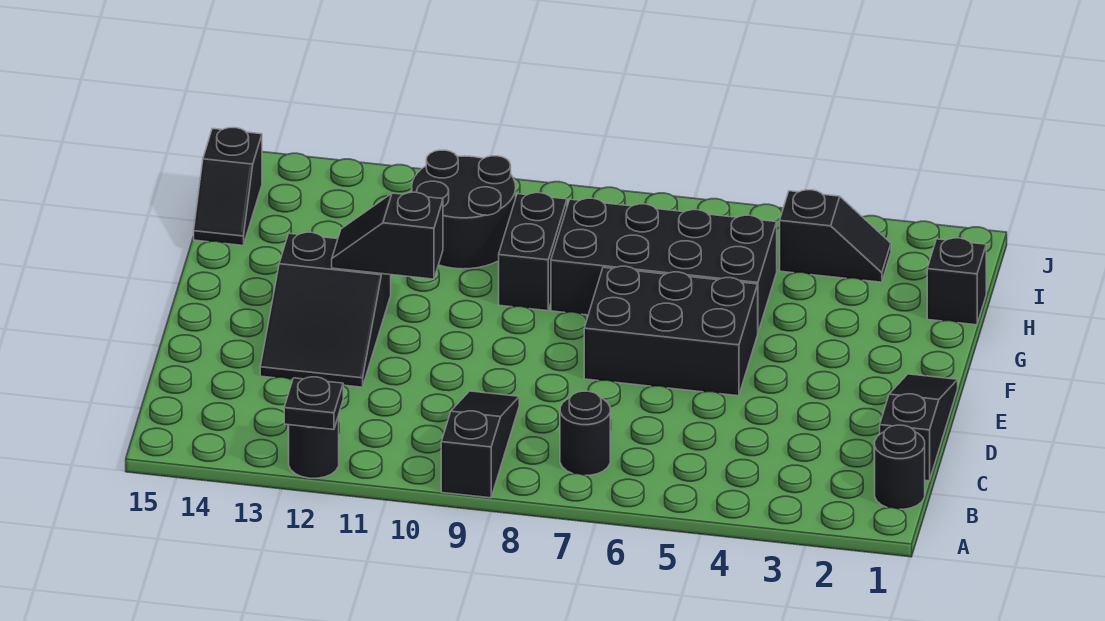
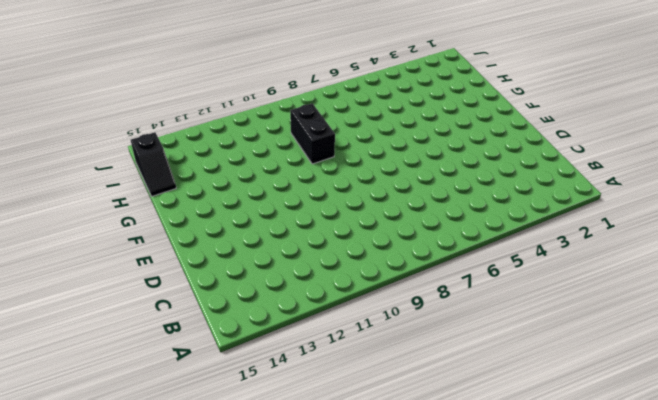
none -> black 1x3 slope [441,391,519,498]
none -> black 1x1 round brick [289,416,339,478]
none -> black 1x1 round brick [875,425,925,509]

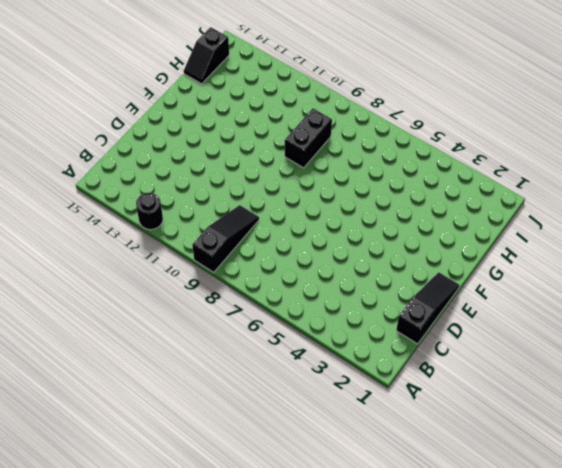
none -> black 1x1 round brick [875,425,925,509]
none -> black 1x1 round brick [560,391,610,475]
none -> black 2x3 slope [260,232,391,387]

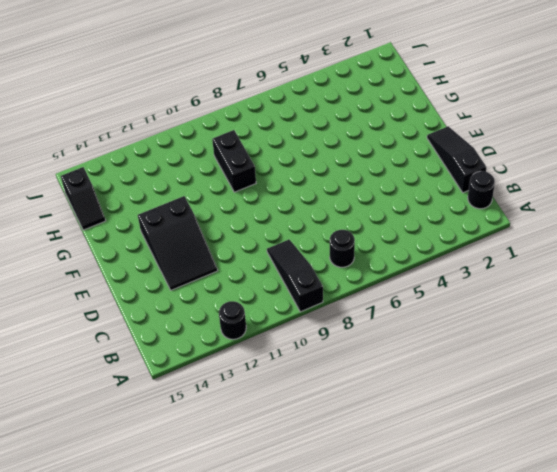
none -> black 2x3 brick [584,266,758,396]
none -> black 2x4 brick [551,198,777,332]
none -> black 1x1 brick [927,238,986,325]

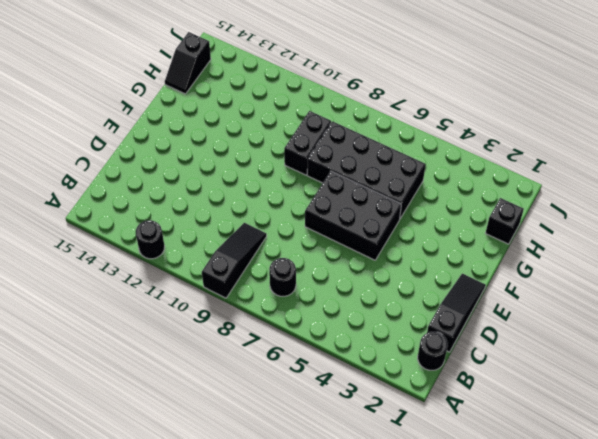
none -> black 2x3 slope [260,232,391,387]
none -> black 2x2 round brick [412,150,516,269]
none -> black 1x2 slope [780,190,891,282]

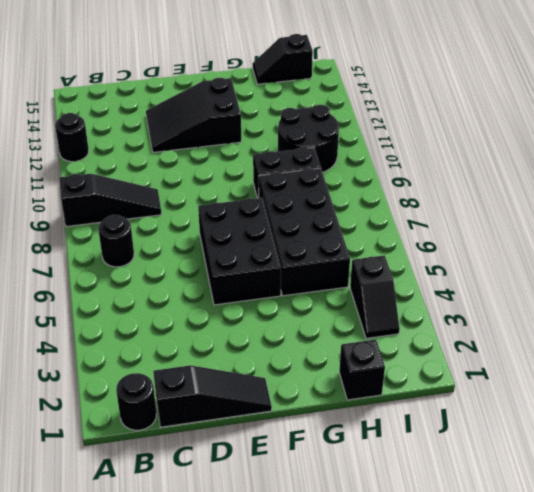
none -> black 1x1 plate [284,377,344,430]
none -> black 1x2 slope [332,192,443,279]

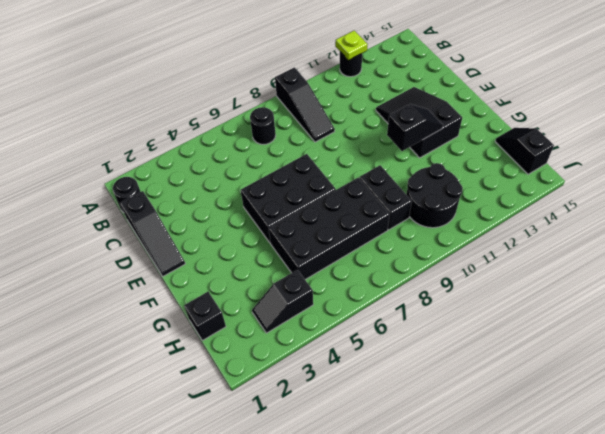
lime 1x1 plate [335,31,368,60] -> black 1x1 plate [284,377,344,430]

